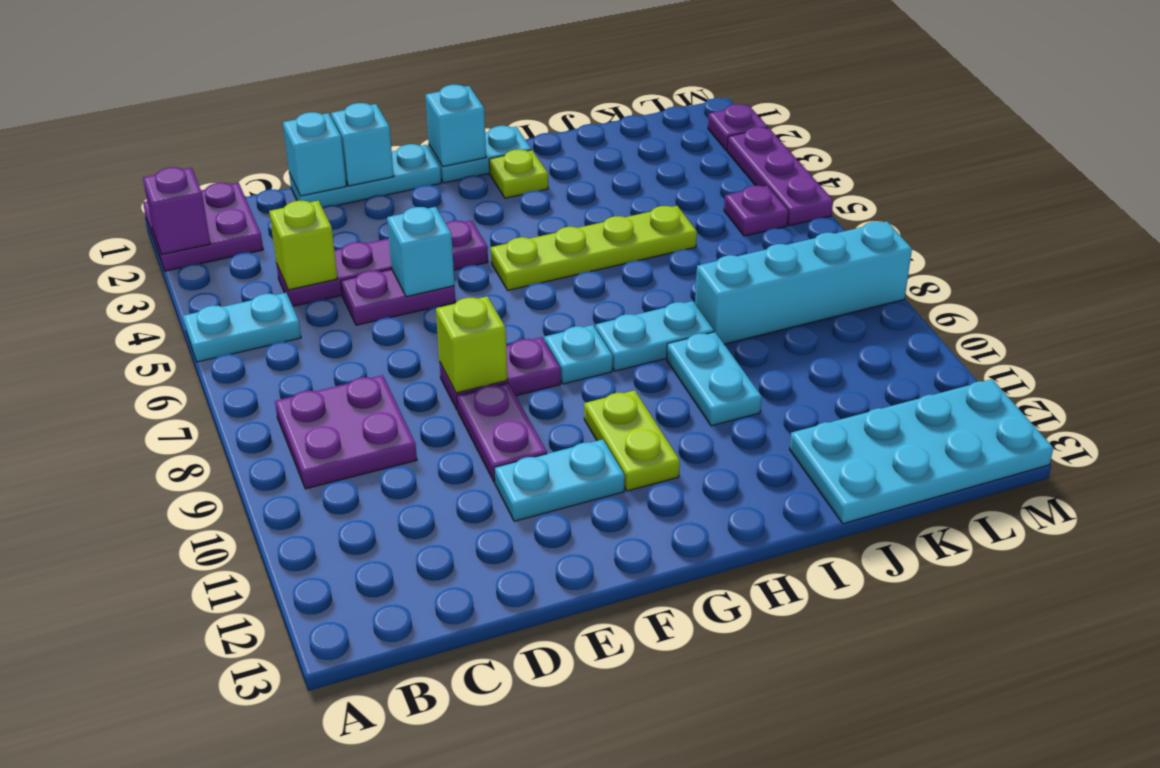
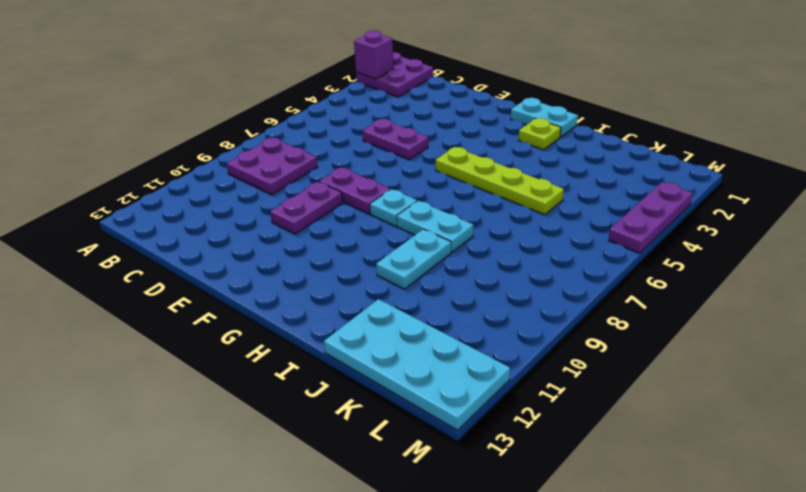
none -> cyan 1x2 plate [183,293,301,362]
none -> purple 1x4 plate [277,220,488,306]
none -> cyan 1x3 plate [289,144,441,207]

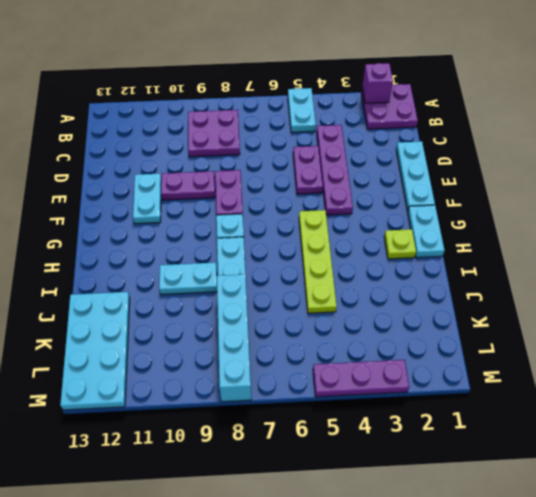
none -> lime 1x2 plate [584,390,680,491]
none -> purple 1x1 plate [724,186,788,236]
none -> purple 1x1 plate [708,104,768,151]

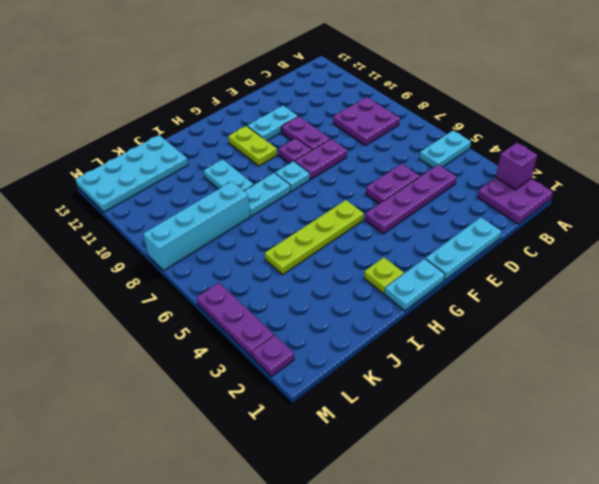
purple 1x1 plate [278,138,312,164] -> purple 1x1 plate moved to [724,186,788,236]
none -> lime 1x1 brick [269,201,337,290]
none -> cyan 1x1 brick [283,112,346,196]
none -> cyan 1x1 brick [331,103,394,186]

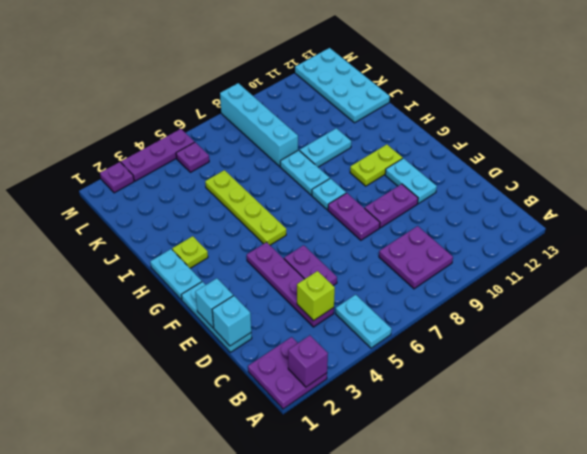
none -> cyan 1x1 brick [387,207,454,297]
none -> lime 1x1 brick [436,296,507,393]
none -> cyan 1x1 brick [426,85,486,167]

